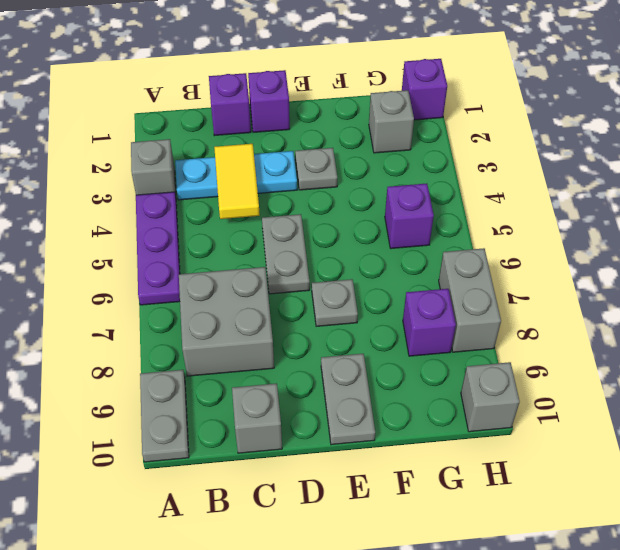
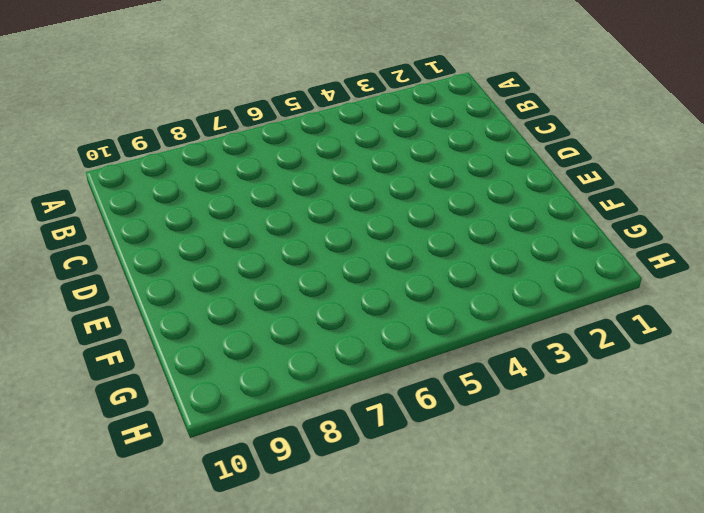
none -> grey 1x1 brick [131,139,176,196]
none -> purple 1x3 plate [136,192,180,305]
none -> grey 1x2 plate [140,370,189,462]

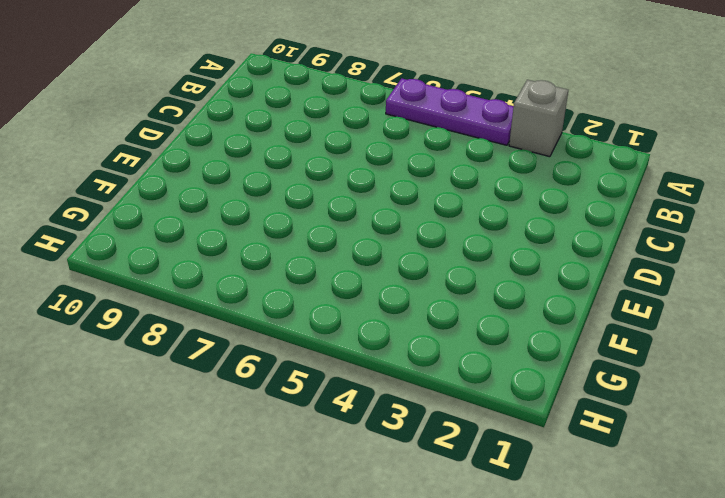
none -> grey 1x2 plate [140,370,189,462]
none -> cyan 1x3 plate [175,151,297,200]
none -> grey 2x2 brick [179,267,274,376]

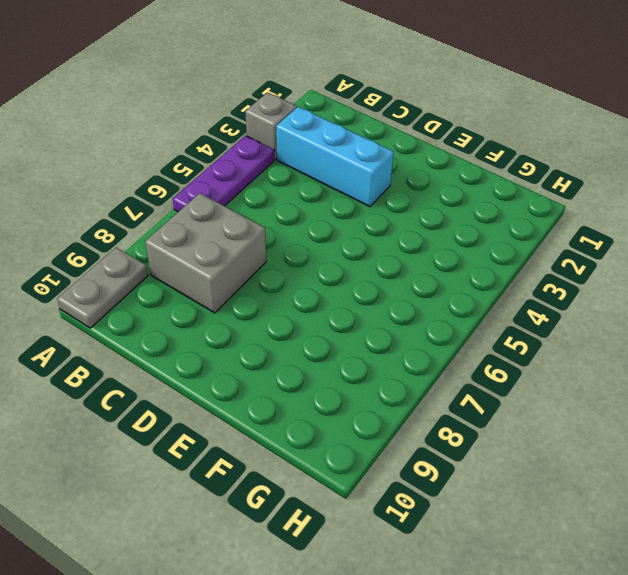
cyan 1x3 brick [276,107,394,207] -> cyan 1x3 plate [175,151,297,200]
none -> purple 1x1 brick [209,73,251,136]
none -> grey 1x1 brick [232,383,282,453]
none -> purple 1x1 brick [248,70,290,132]

